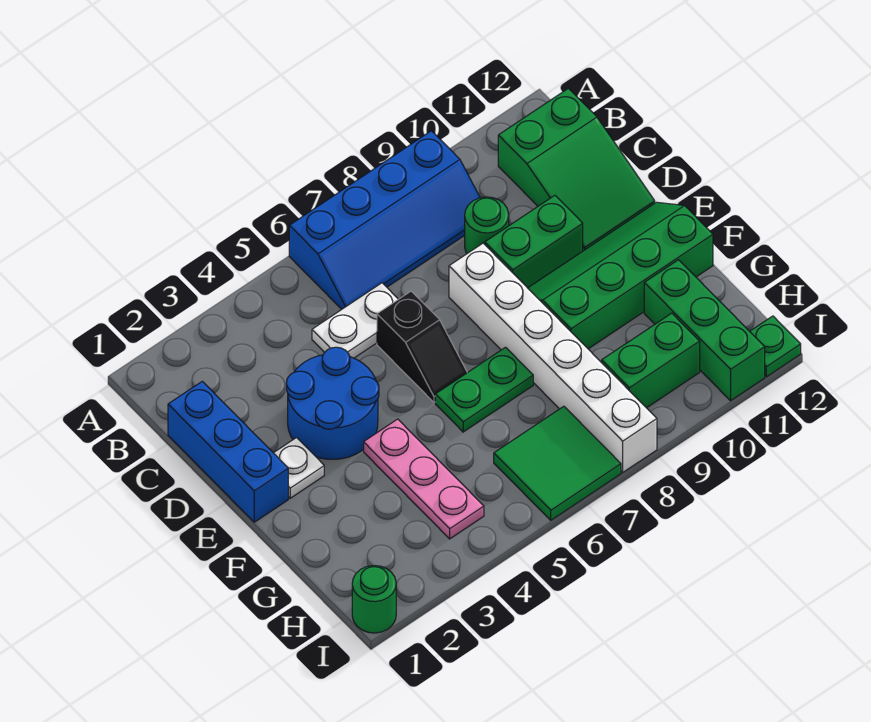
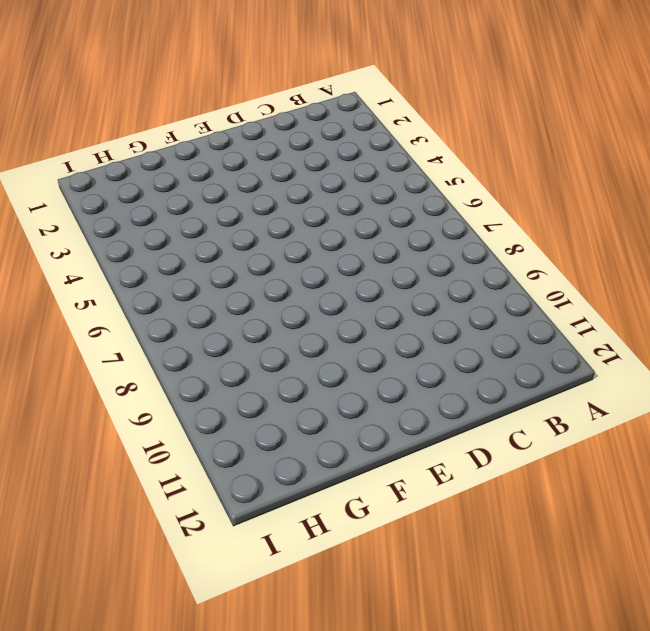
none -> blue 2x4 slope [289,131,480,309]
none -> green 2x3 slope [498,88,655,251]
none -> blue 1x3 brick [168,381,288,522]

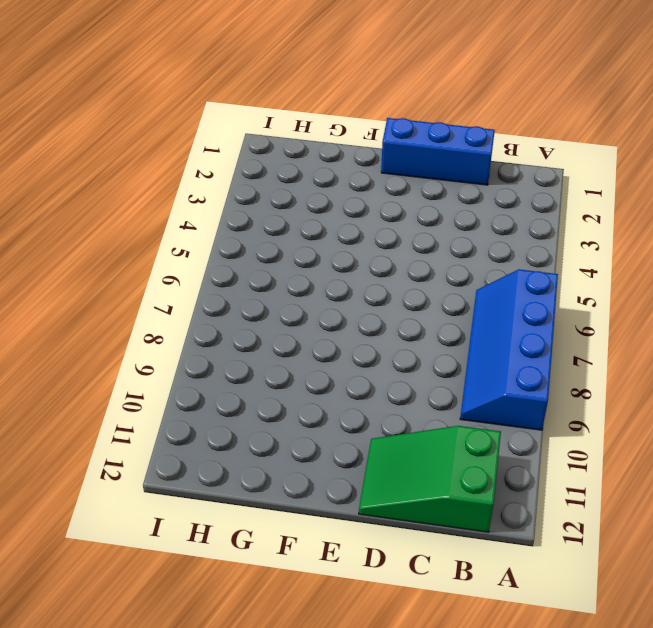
none -> white 1x2 plate [312,283,398,358]
none -> green 1x1 round brick [465,197,509,254]
none -> blue 2x2 round brick [286,347,379,459]

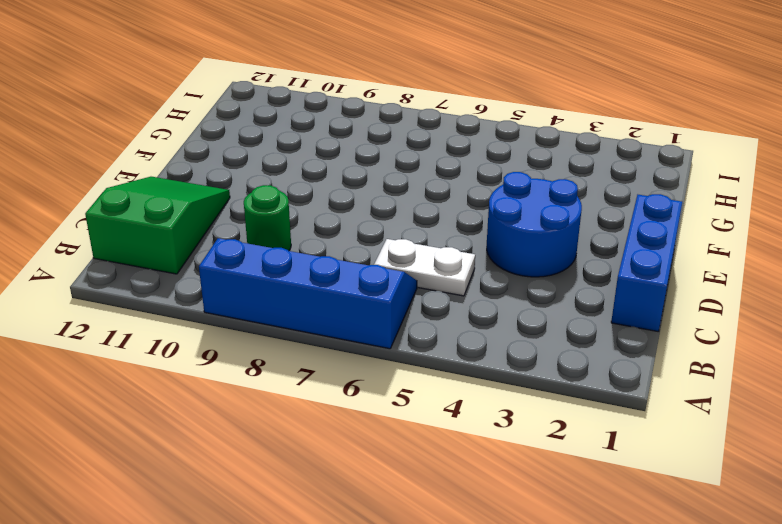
none -> black 1x2 slope [377,291,467,402]
none -> white 1x6 brick [449,243,657,472]
none -> green 1x2 brick [485,195,583,288]

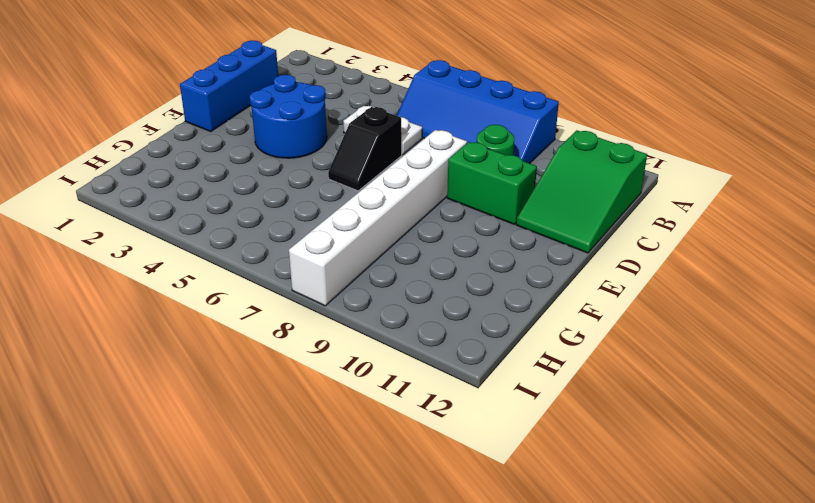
none -> white 1x1 plate [274,438,324,498]
none -> green 2x4 slope [528,202,713,349]
none -> pink 1x3 plate [364,419,484,539]

